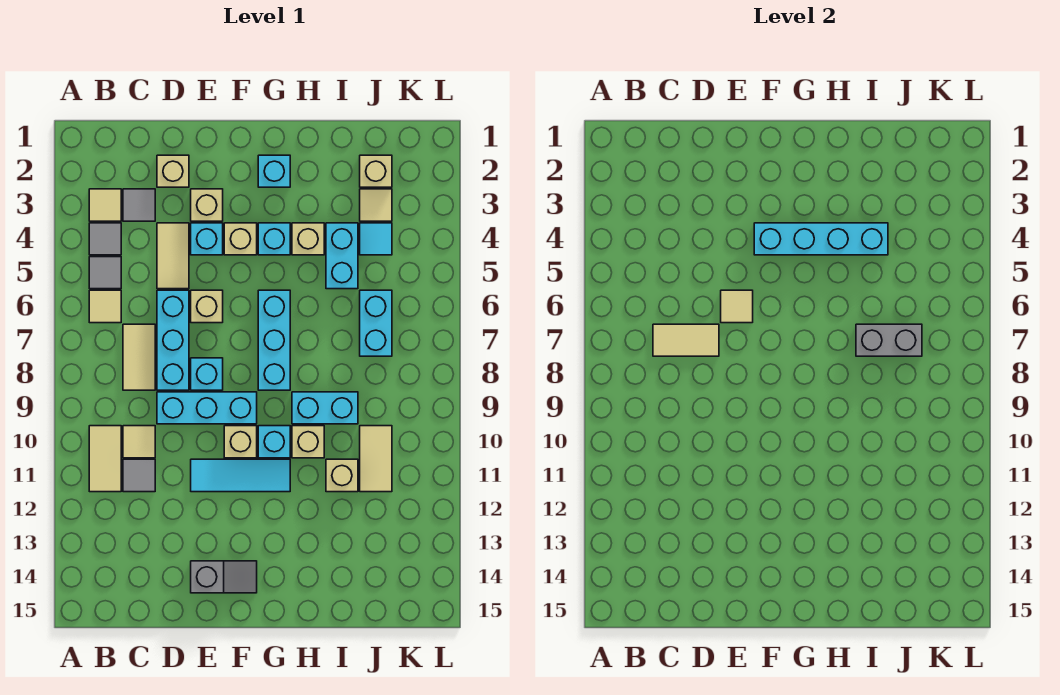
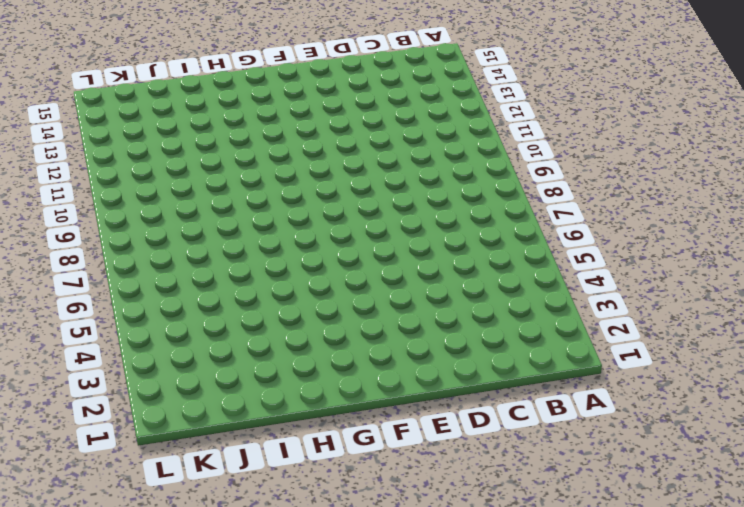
none -> tan 1x1 tile [89,189,121,221]
none -> grey 1x1 tile [89,223,121,255]
none -> grey 1x1 tile [89,257,121,289]
none -> tan 1x1 tile [89,290,121,323]

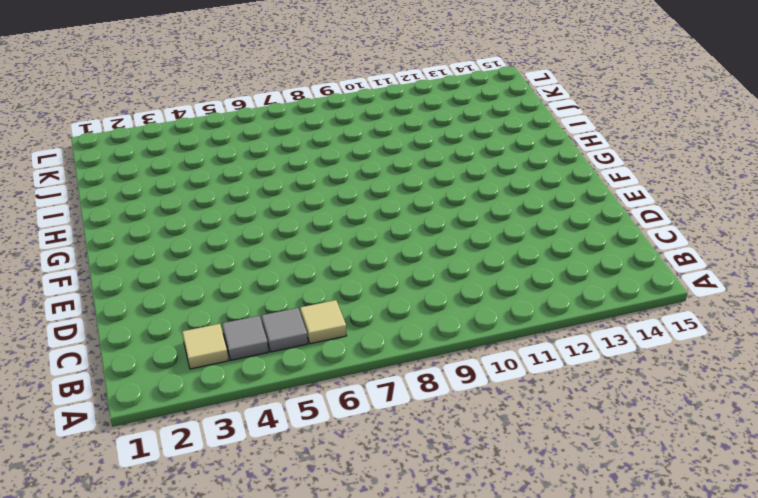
none -> tan 1x2 tile [89,426,121,492]
none -> grey 1x1 tile [123,189,155,221]
none -> tan 1x2 tile [123,324,155,390]
none -> tan 1x1 tile [123,426,155,458]

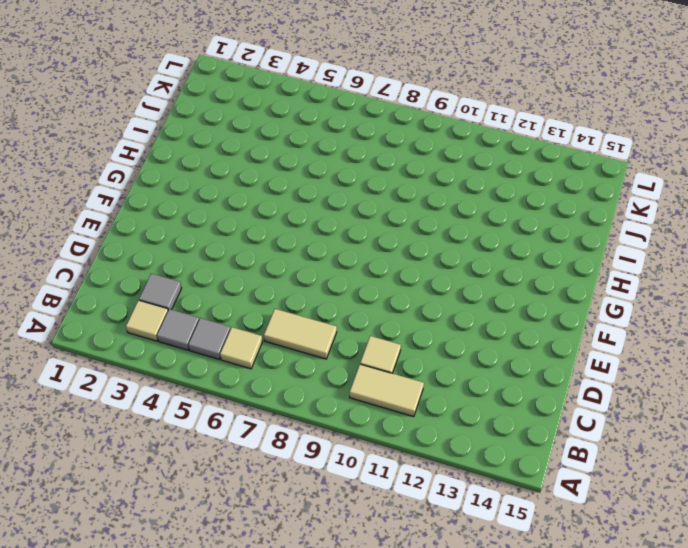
none -> grey 1x1 tile [123,459,155,492]
none -> tan 1x1 brick [157,155,189,187]
none -> tan 1x2 tile [157,223,189,289]
none -> cyan 1x3 brick [157,290,189,390]

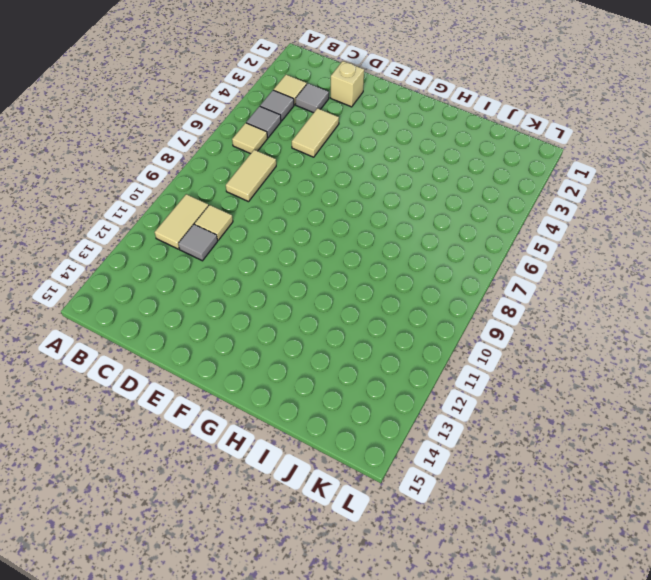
none -> cyan 1x3 brick [157,290,189,390]
none -> cyan 1x3 brick [157,392,257,424]
none -> tan 1x1 brick [191,189,223,221]
none -> cyan 1x1 brick [191,223,223,255]

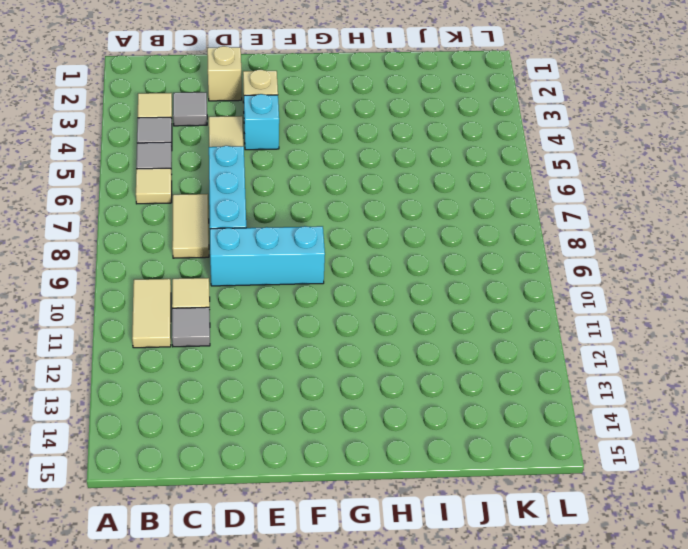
none -> tan 1x1 brick [191,290,223,323]
none -> cyan 1x1 brick [191,358,223,390]
none -> cyan 1x3 tile [191,459,290,492]
none -> grey 1x2 slope [191,561,257,593]

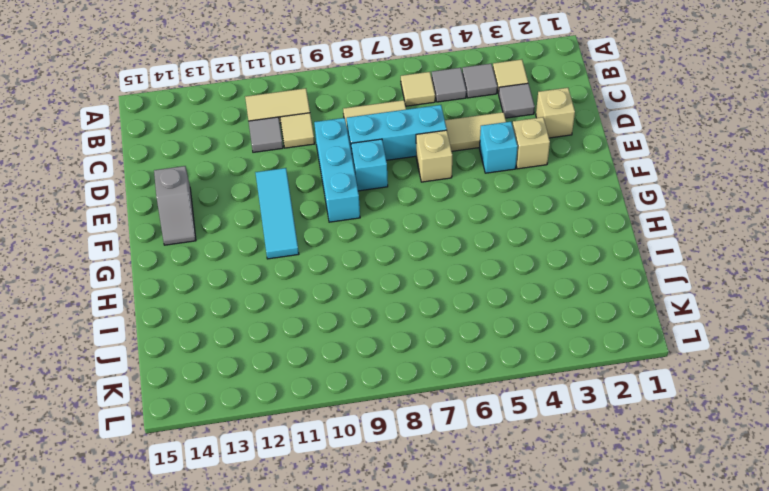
none -> tan 1x1 brick [224,223,257,255]
none -> tan 1x1 brick [224,426,257,458]
none -> cyan 1x1 brick [258,155,290,187]
none -> cyan 1x1 brick [258,223,290,255]

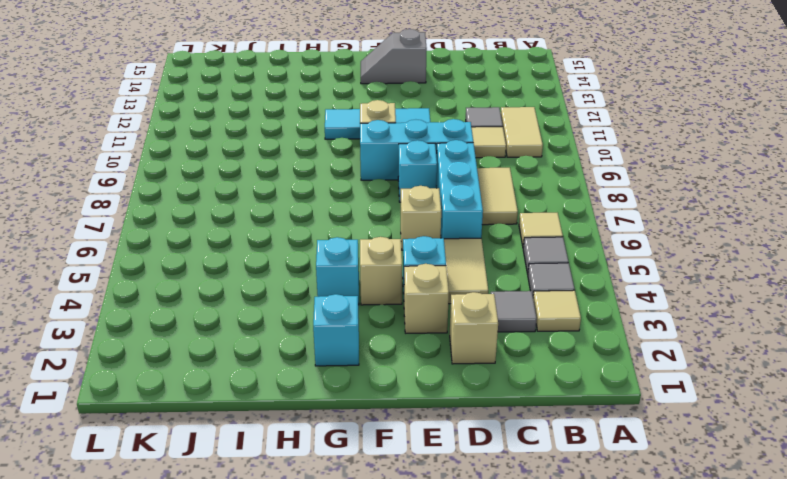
none -> cyan 1x3 brick [258,290,290,390]
none -> cyan 1x1 brick [258,426,290,458]
none -> tan 1x1 brick [292,223,324,255]
none -> cyan 1x2 brick [292,392,358,424]

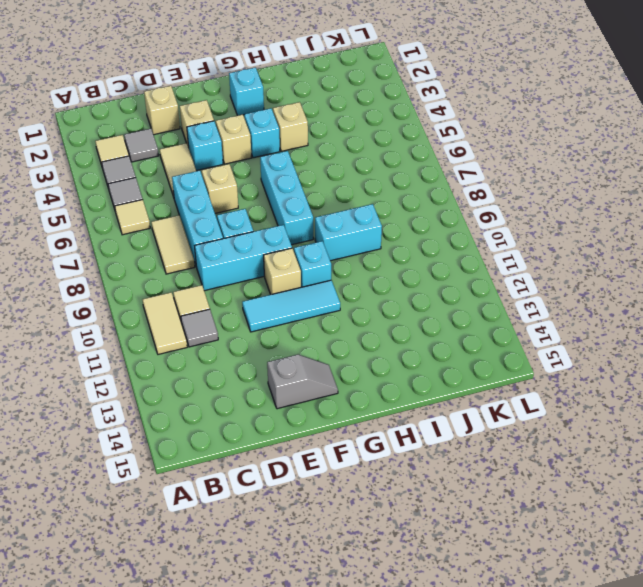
none -> tan 1x1 brick [292,426,324,458]
none -> cyan 1x2 brick [326,223,358,289]
none -> tan 1x1 brick [326,459,358,492]
none -> tan 1x1 brick [360,155,392,187]

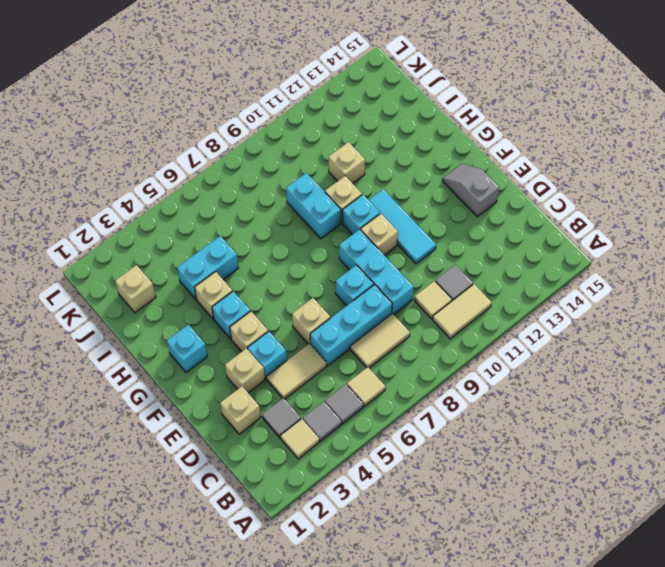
none -> cyan 1x3 brick [258,290,290,390]
none -> tan 1x1 tile [360,189,392,221]
none -> cyan 1x1 tile [360,223,392,255]
none -> cyan 1x2 brick [360,290,392,356]

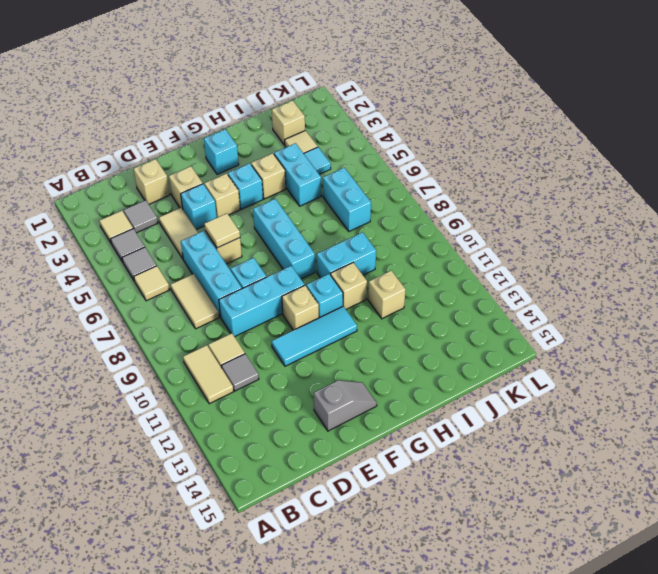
none -> tan 1x2 tile [360,426,392,492]
none -> tan 1x2 tile [653,324,719,356]
none -> cyan 1x4 brick [754,223,888,255]
none -> grey 1x2 brick [856,324,922,356]

